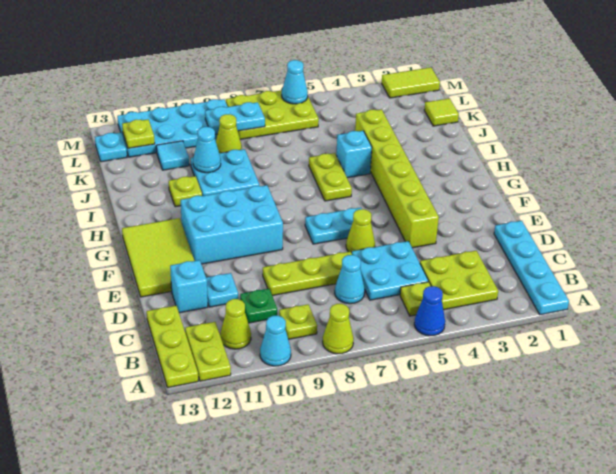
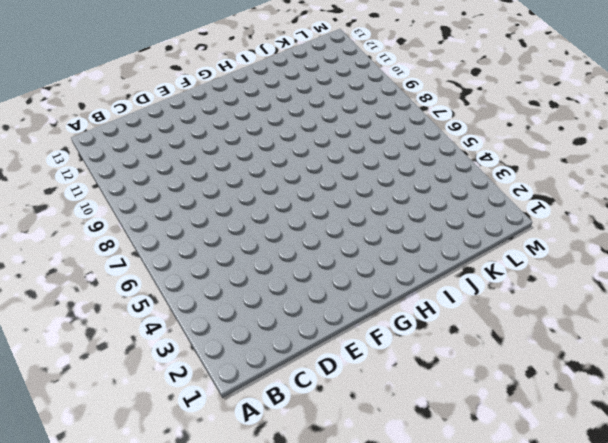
none -> cyan 1x4 plate [494,221,569,315]
none -> blue 1x1 cone [414,286,445,336]
none -> lime 1x1 cone [323,304,354,354]
none -> cyan 1x1 cone [260,316,291,366]

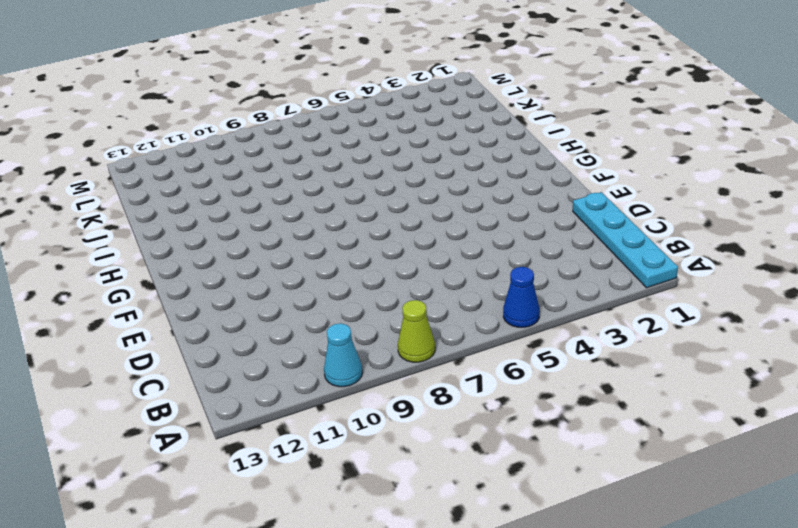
none -> lime 1x2 plate [185,322,231,381]
none -> lime 1x3 plate [147,306,198,388]
none -> lime 2x2 plate [420,251,498,310]
none -> lime 1x1 plate [400,282,431,316]

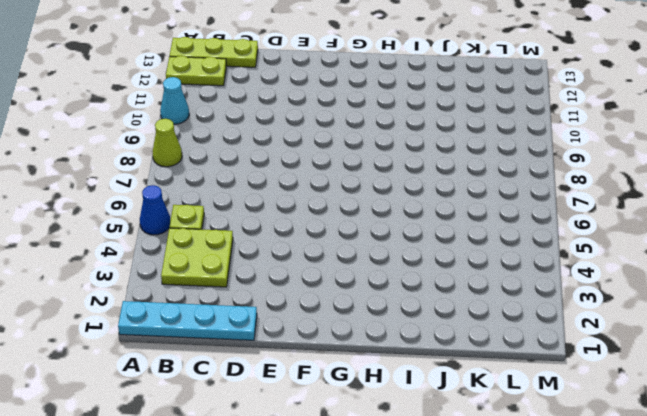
none -> lime 1x1 plate [279,304,317,339]
none -> lime 1x1 cone [220,299,251,349]
none -> cyan 2x2 plate [352,241,428,300]
none -> cyan 1x1 cone [335,255,365,304]

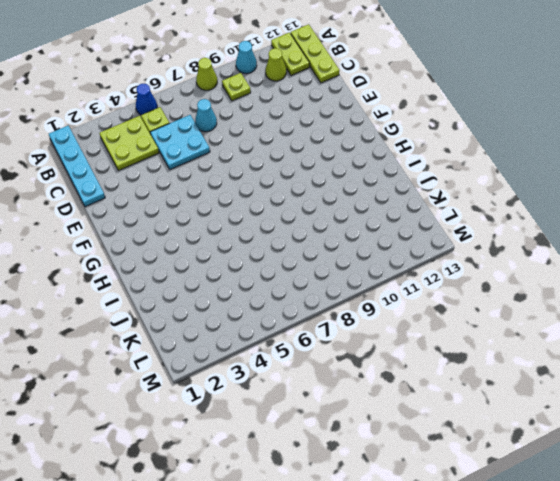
none -> green 1x1 plate [240,289,277,323]
none -> lime 1x3 plate [263,252,352,296]
none -> cyan 1x1 plate [206,273,238,307]
none -> cyan 1x1 brick [170,260,208,313]

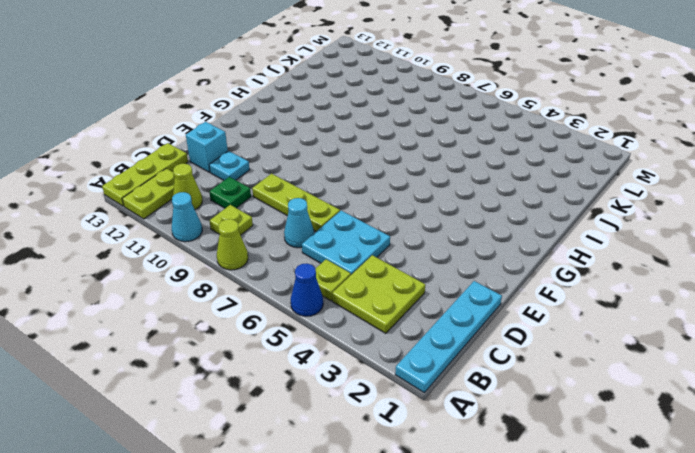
none -> lime 1x6 brick [355,109,439,248]
none -> lime 1x1 cone [346,209,375,253]
none -> lime 2x3 tile [122,218,195,297]
none -> cyan 1x2 plate [305,207,362,244]

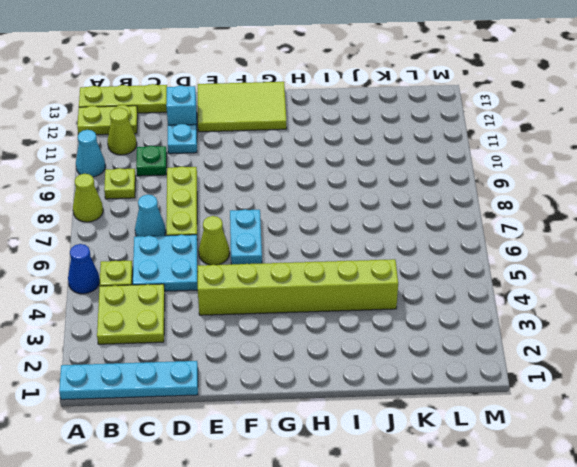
none -> cyan 2x3 brick [181,185,283,264]
none -> lime 1x2 plate [309,153,352,201]
none -> cyan 1x1 brick [336,131,372,178]
none -> cyan 2x2 plate [191,149,259,196]

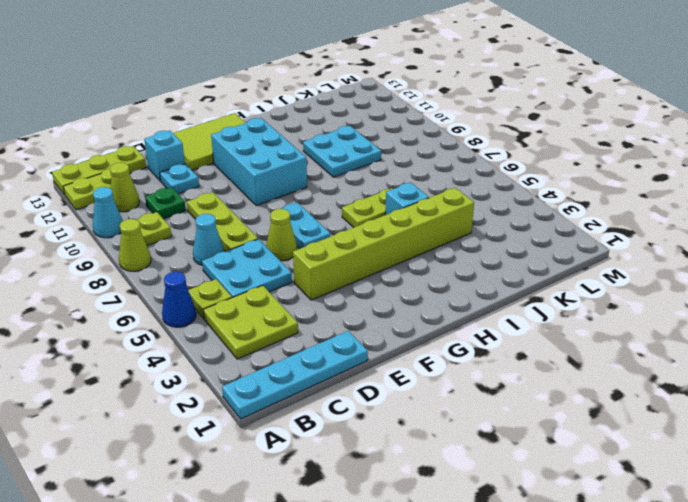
none -> lime 1x1 plate [169,176,202,207]
none -> lime 1x1 tile [424,98,459,126]
none -> lime 1x1 cone [216,114,242,153]
none -> cyan 1x1 tile [156,141,189,170]

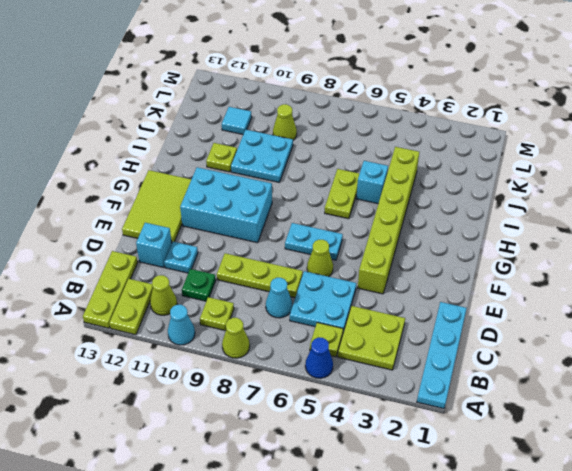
none -> lime 1x1 tile [424,98,459,126]
none -> lime 2x3 plate [226,90,319,139]
none -> cyan 2x4 plate [117,99,228,157]
none -> cyan 1x1 plate [95,133,127,162]

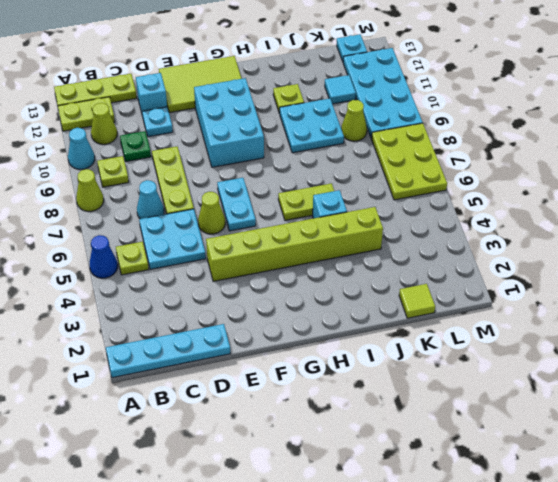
none -> lime 2x2 plate [420,251,498,310]
none -> lime 1x2 tile [382,67,440,98]
none -> cyan 1x1 cone [193,127,221,173]
none -> cyan 1x2 plate [205,102,265,135]

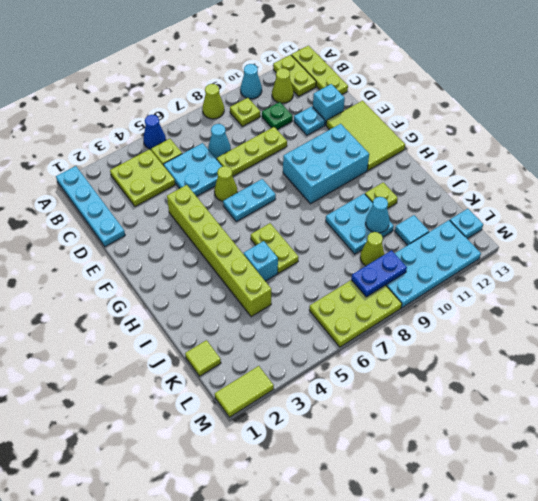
blue 1x2 plate [351,250,407,297] -> cyan 1x2 plate [205,102,265,135]
none -> lime 1x1 plate [122,119,155,148]
none -> cyan 1x1 cone [282,60,308,104]

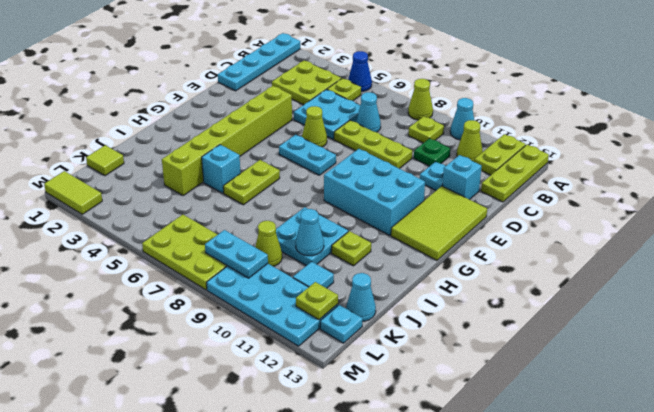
cyan 1x1 cone [346,273,376,321] -> cyan 1x1 cone moved to [282,60,308,104]

